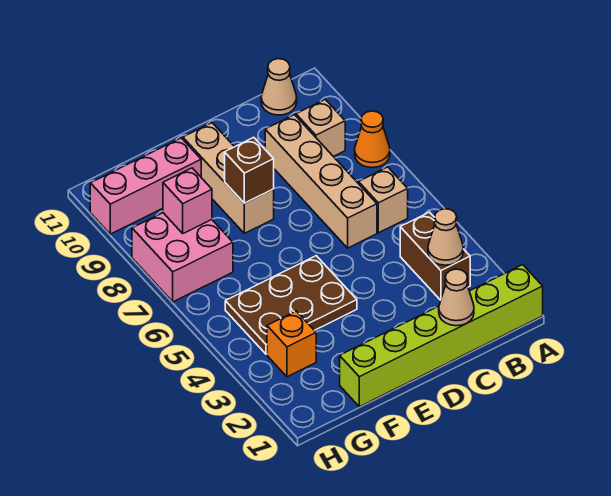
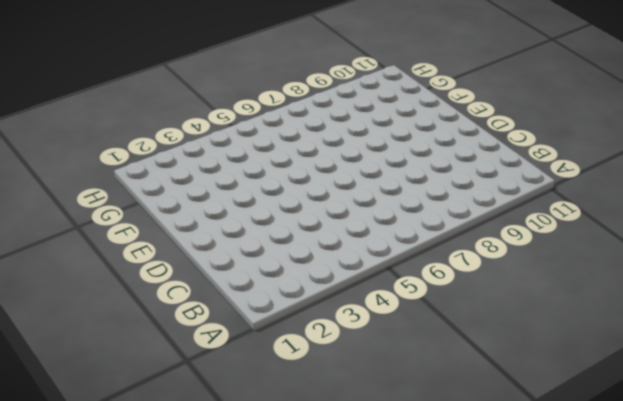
none -> lime 1x6 brick [340,265,543,407]
none -> orange 1x1 cone [355,111,390,168]
none -> brown 1x2 brick [400,212,470,300]

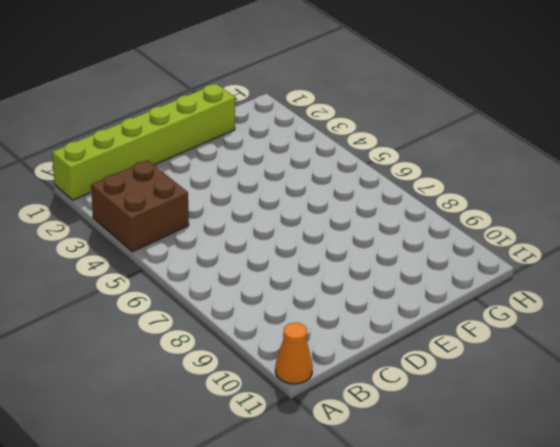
brown 2x2 brick [91,160,189,252] -> brown 1x2 brick [400,212,470,300]
orange 1x1 cone [275,323,313,384] -> orange 1x1 cone moved to [355,111,390,168]
none -> tan 1x1 brick [359,167,408,233]
none -> tan 1x1 brick [296,99,345,157]
none -> tan 1x1 cone [261,59,297,115]

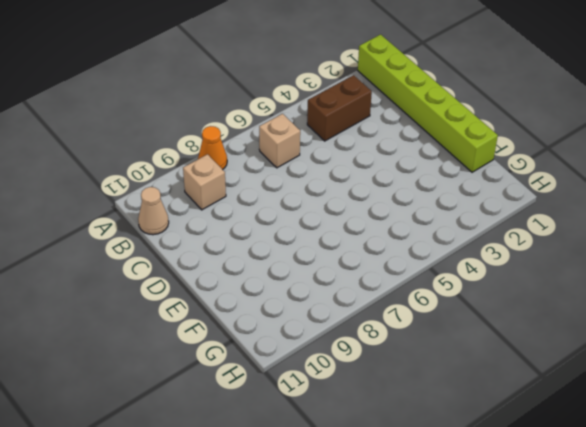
none -> tan 1x4 brick [265,115,377,248]
none -> brown 2x3 plate [225,256,357,354]
none -> tan 1x3 brick [183,123,274,233]

